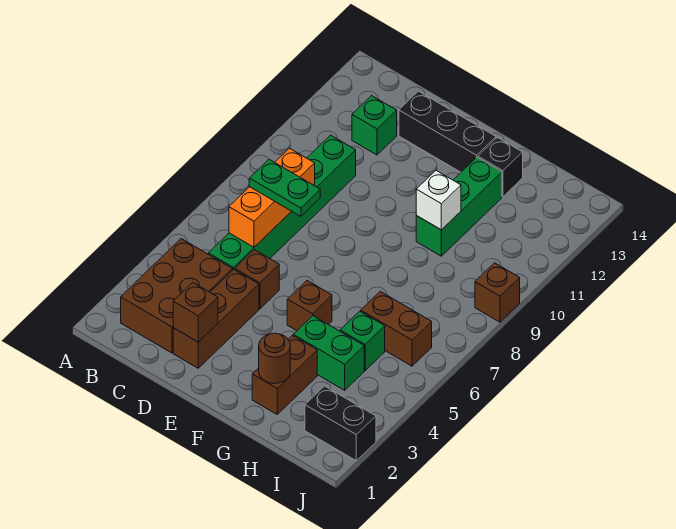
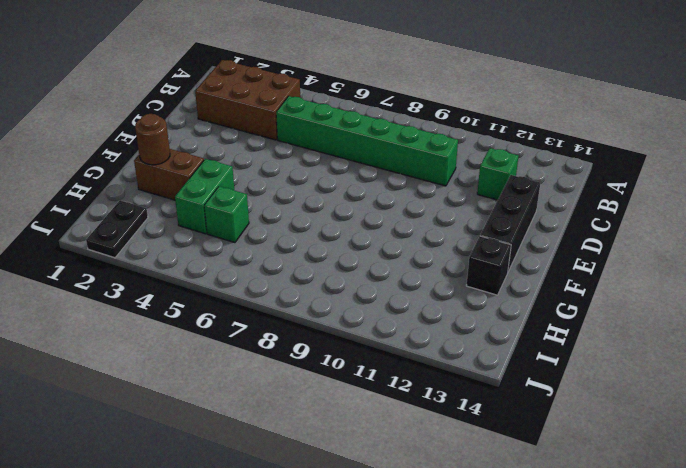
black 1x2 plate [86,200,148,258] -> black 1x2 brick [305,386,376,461]
none -> brown 1x3 brick [173,270,259,368]
none -> brown 1x1 brick [235,250,279,309]
none -> brown 1x1 brick [287,281,332,331]

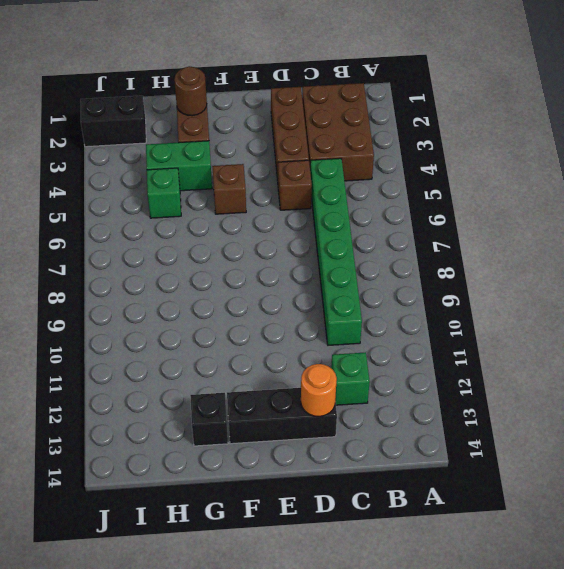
orange 1x1 round brick [301,364,337,417] -> none
none -> green 1x3 brick [416,157,502,256]
none -> brown 1x2 brick [361,291,432,366]
none -> brown 1x1 brick [475,263,520,322]

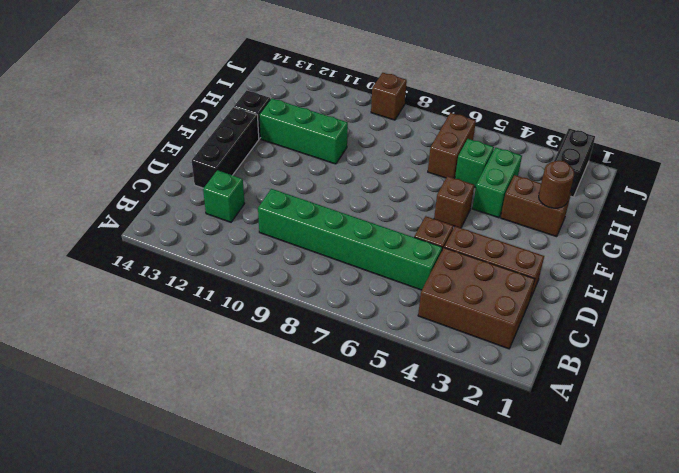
none -> orange 1x3 brick [229,148,315,247]
none -> brown 1x1 brick [173,283,218,342]
none -> white 1x1 brick [416,171,461,230]

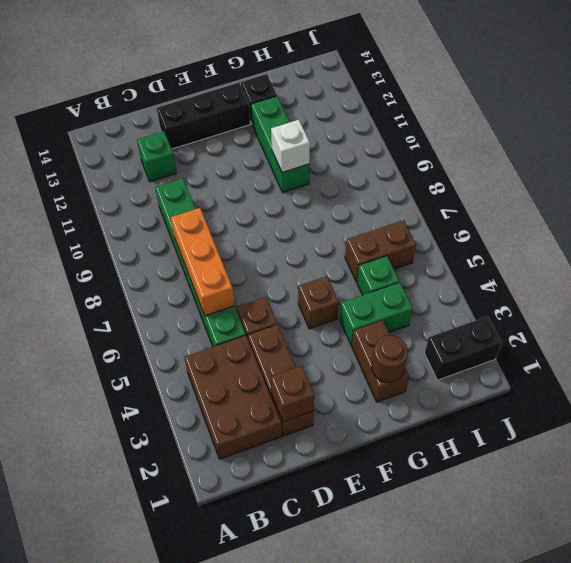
none -> brown 1x1 brick [475,263,520,322]
none -> green 1x2 plate [249,160,320,216]

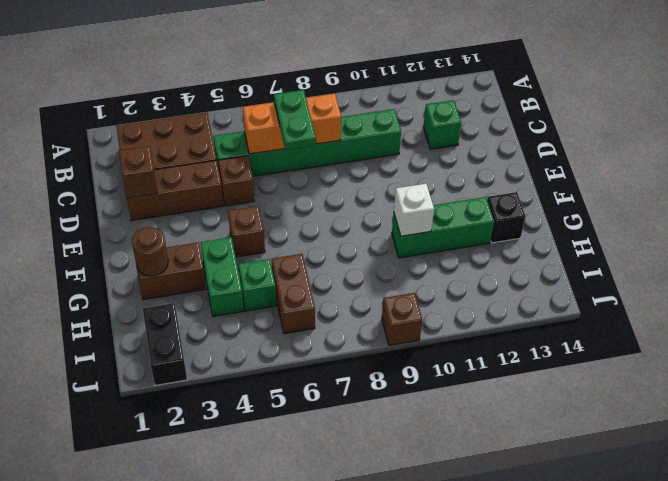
none -> black 1x3 brick [399,91,496,172]

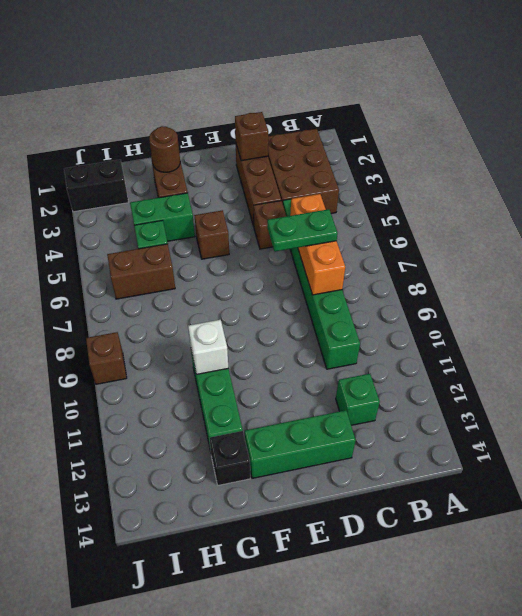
green 1x3 brick [245,410,356,478] -> black 1x3 brick [399,91,496,172]

